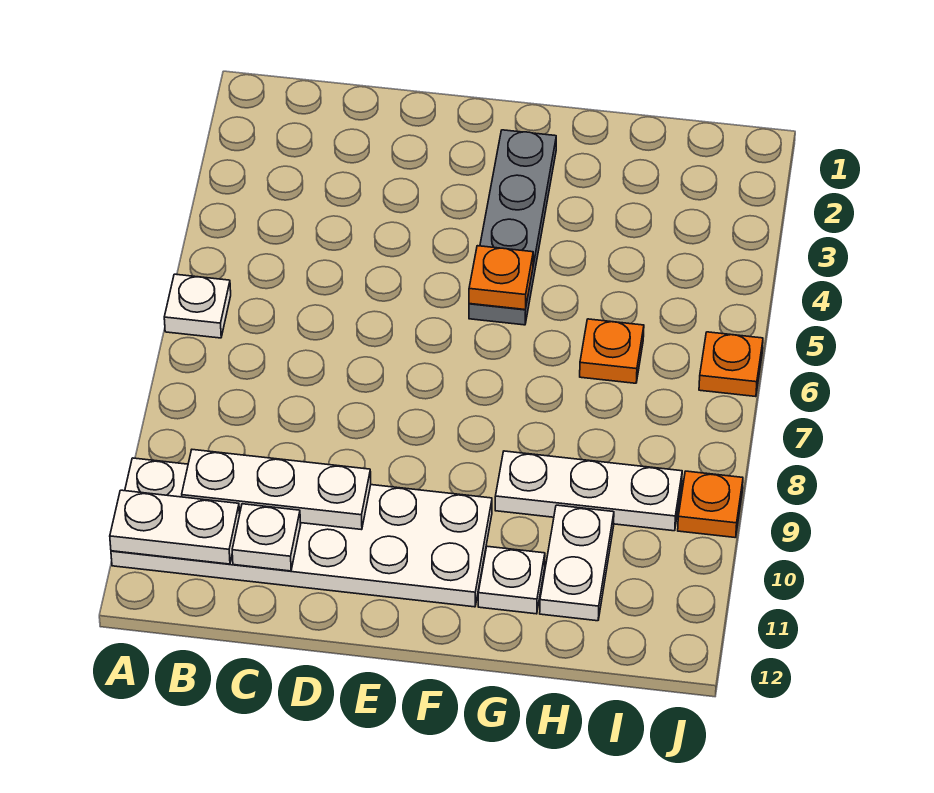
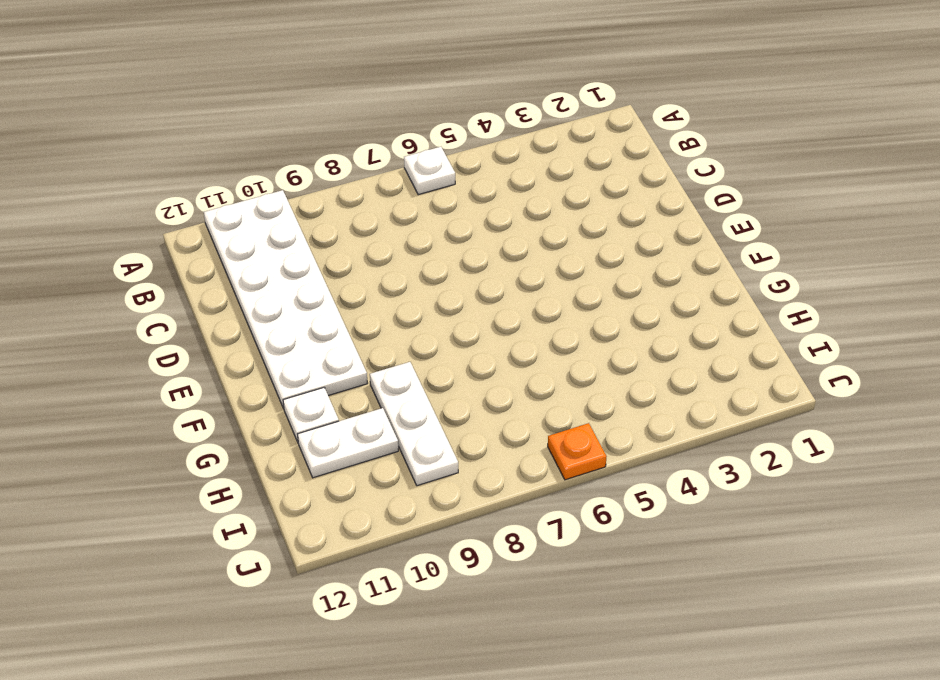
none -> grey 1x4 plate [469,130,556,325]
none -> orange 1x1 plate [580,319,644,383]
none -> orange 1x1 plate [678,471,743,538]

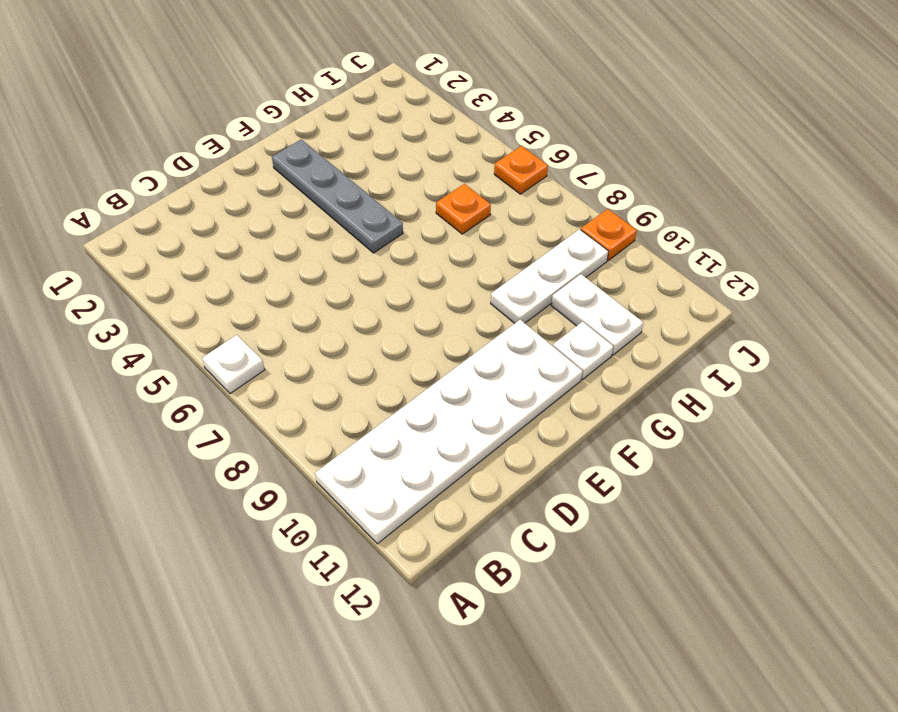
none -> white 1x2 plate [110,490,240,564]
none -> white 1x3 plate [182,450,371,530]
none -> white 1x1 plate [232,504,301,571]

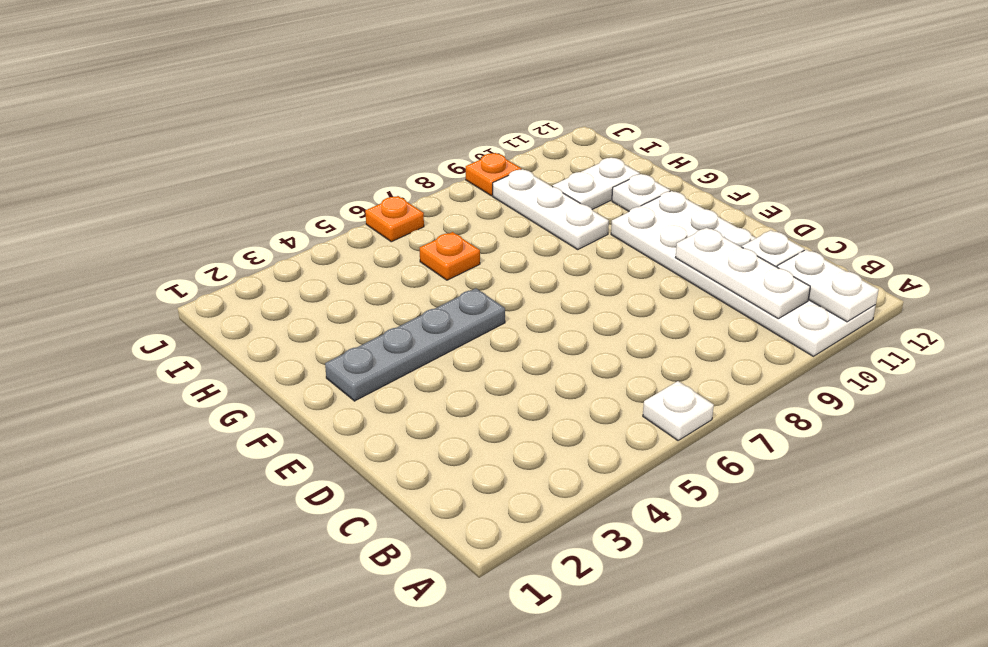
none -> orange 1x1 plate [469,246,533,310]

